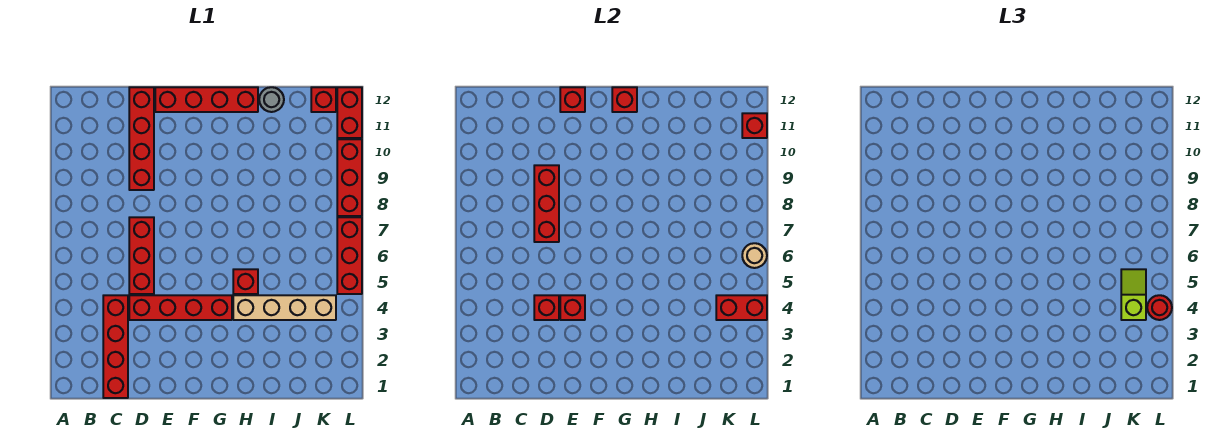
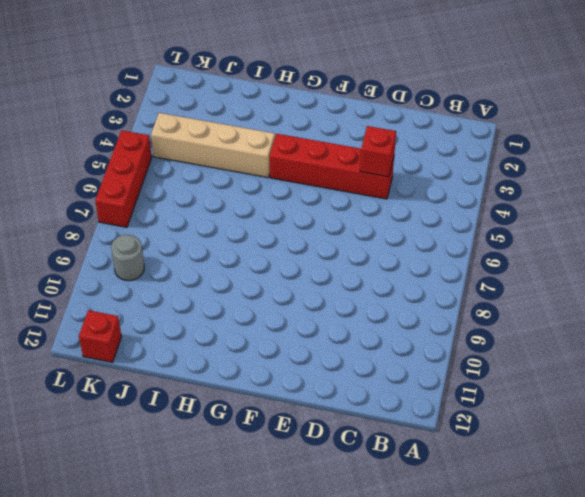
grey 1x1 round brick [111,235,144,281] -> grey 1x1 round brick moved to [259,87,284,112]
none -> red 1x4 brick [103,295,128,398]
none -> red 1x3 brick [129,217,154,294]
none -> red 1x4 brick [129,87,154,190]

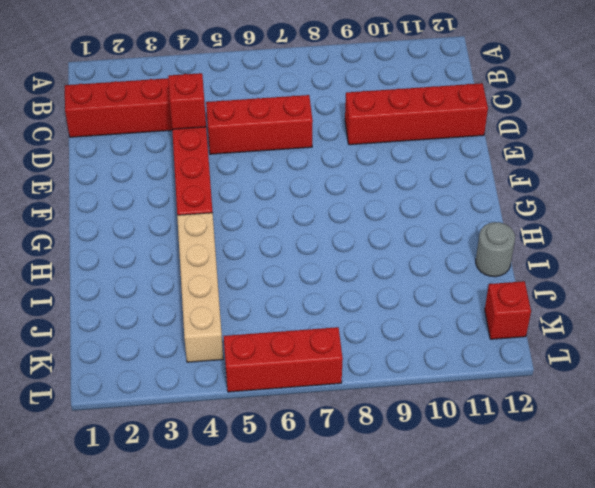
none -> red 1x4 brick [155,87,258,112]
none -> red 1x1 brick [233,269,258,294]
none -> red 1x3 brick [337,139,362,216]

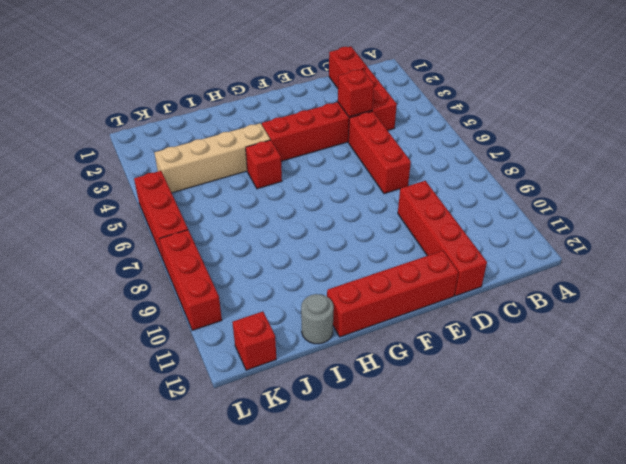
none -> red 1x2 brick [337,87,362,138]
none -> red 1x3 brick [534,165,559,242]
none -> red 1x1 brick [560,295,585,320]

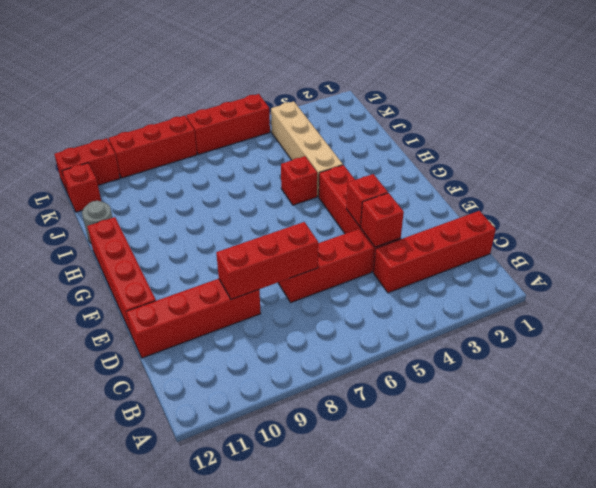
none -> red 1x1 brick [560,87,585,112]
none -> red 1x1 brick [612,87,637,112]
none -> red 1x2 brick [716,295,767,320]

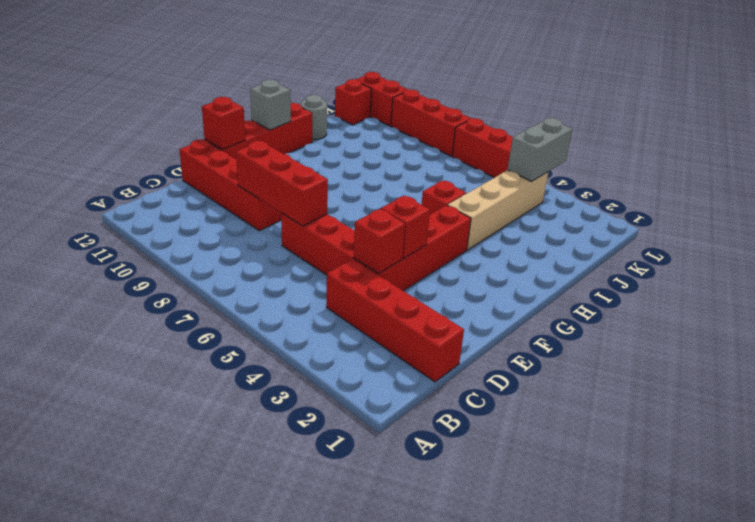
grey 1x1 brick [250,80,291,130] -> red 1x1 brick [612,87,637,112]
grey 1x2 brick [507,118,573,181] -> red 1x2 brick [716,295,767,320]
none -> tan 1x1 round brick [742,243,767,268]
none -> red 1x1 brick [742,113,767,138]
none -> lime 1x2 slope [1121,269,1146,320]

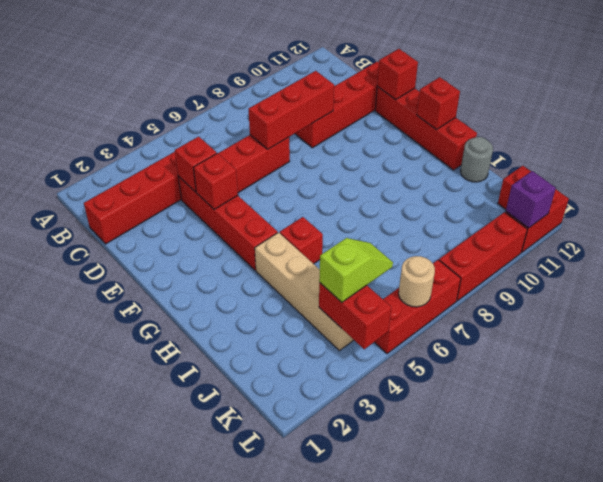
purple 1x1 brick [506,171,556,228] -> red 1x1 brick [742,113,767,138]
none -> red 1x1 round brick [1147,295,1172,320]

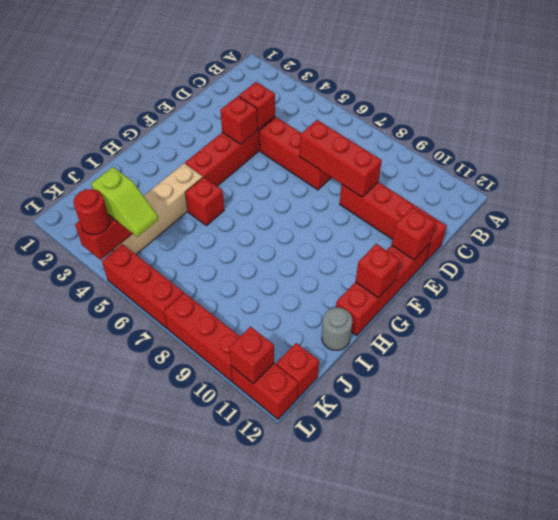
none -> red 1x4 brick [103,295,128,398]
none -> tan 1x1 round brick [742,243,767,268]

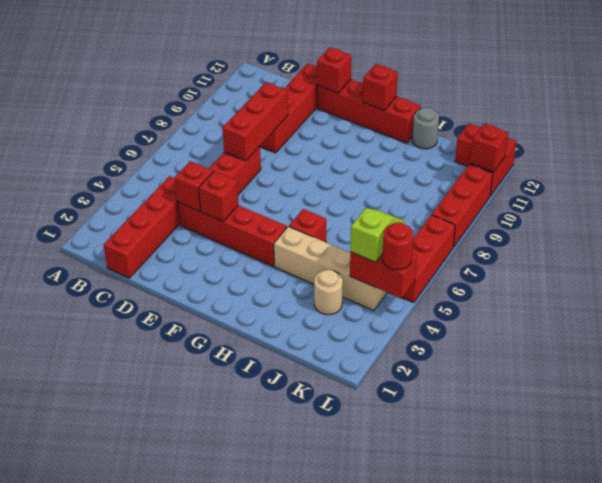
tan 1x1 round brick [314,270,343,315] -> tan 1x1 round brick moved to [742,243,767,268]

